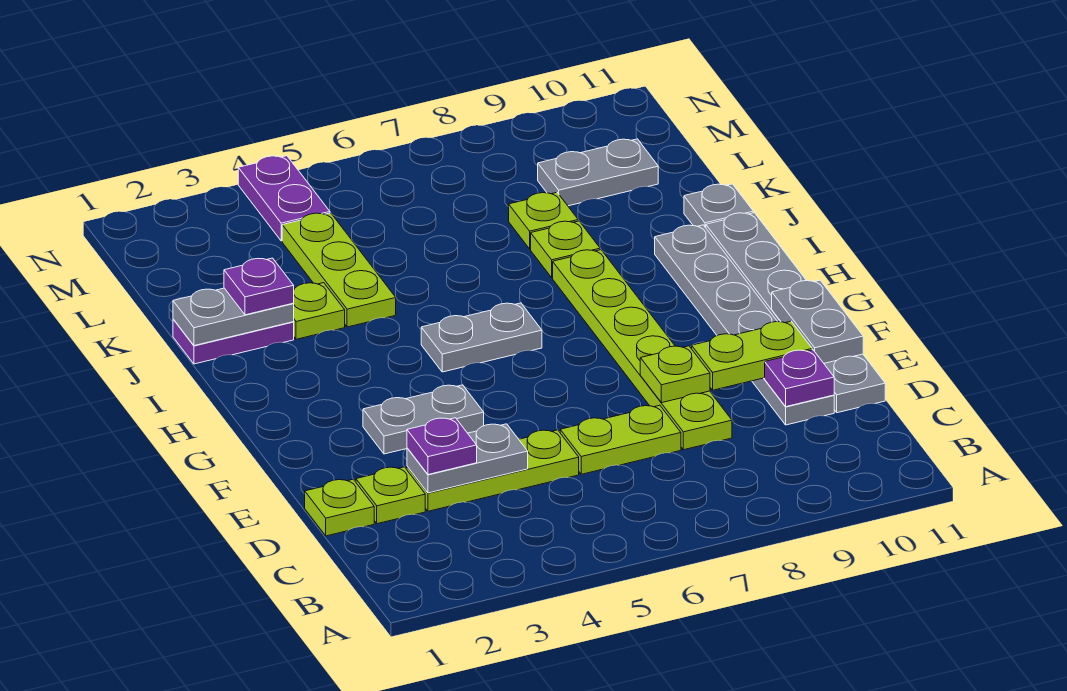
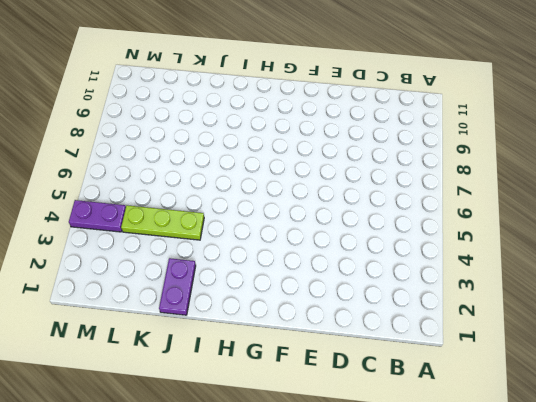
none -> lime 1x1 plate [305,479,374,536]
none -> lime 1x1 plate [356,467,425,524]
none -> lime 1x3 plate [407,430,579,511]

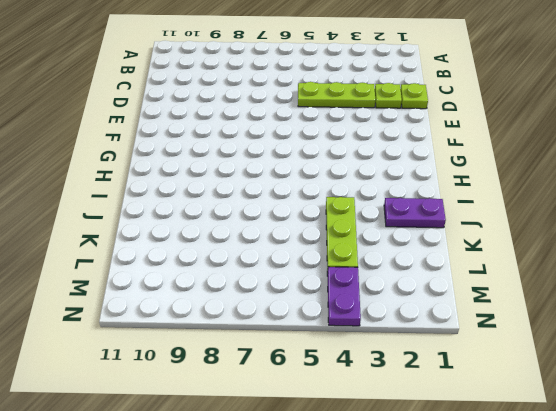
none -> lime 1x2 plate [560,405,681,474]
none -> lime 1x6 plate [553,250,732,450]
none -> grey 1x6 plate [655,225,834,425]

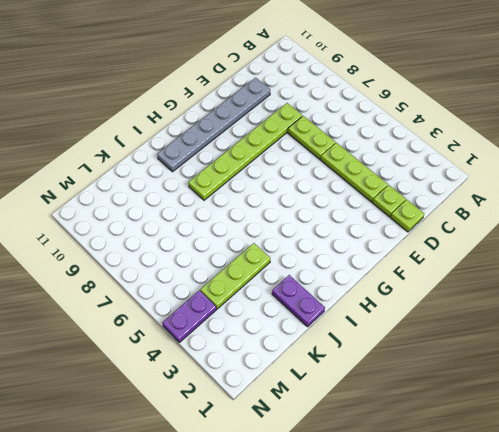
none -> grey 1x6 plate [706,213,885,413]
none -> grey 1x2 plate [363,385,484,454]
none -> grey 1x2 plate [421,303,542,372]

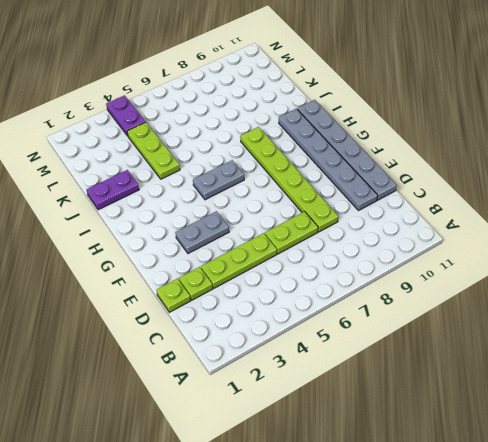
none -> lime 1x1 plate [293,283,345,339]
none -> lime 1x1 plate [531,221,600,278]
none -> grey 1x1 plate [684,184,753,228]

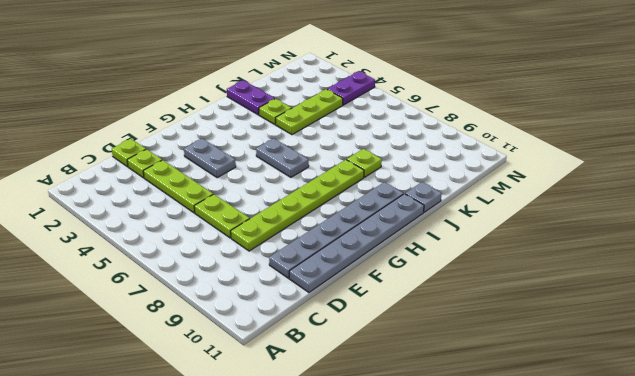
none -> lime 1x1 plate [509,192,578,249]
none -> grey 1x2 plate [538,139,658,206]
none -> grey 1x2 plate [407,424,528,493]

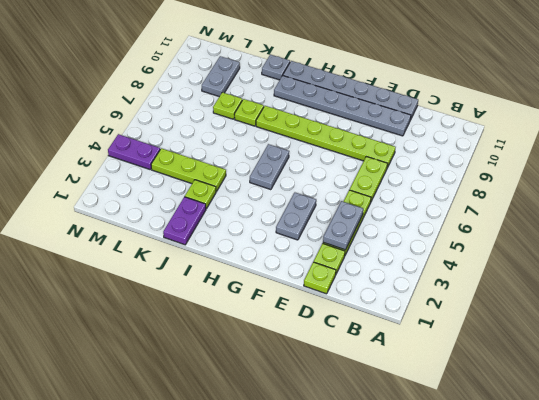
none -> purple 1x1 plate [765,350,834,407]
none -> lime 1x1 plate [640,346,710,403]
none -> lime 1x2 plate [692,321,812,390]

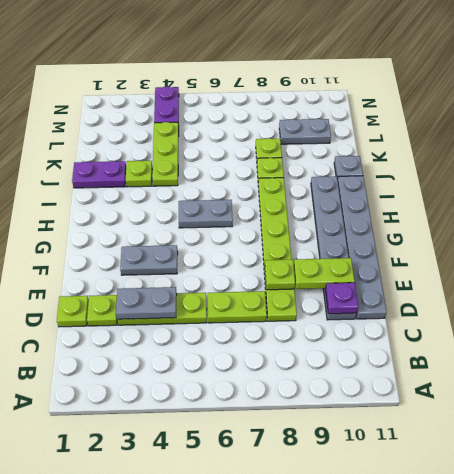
none -> grey 1x2 plate [772,280,863,363]
none -> grey 1x2 plate [173,288,294,346]
none -> purple 1x1 plate [407,418,477,474]

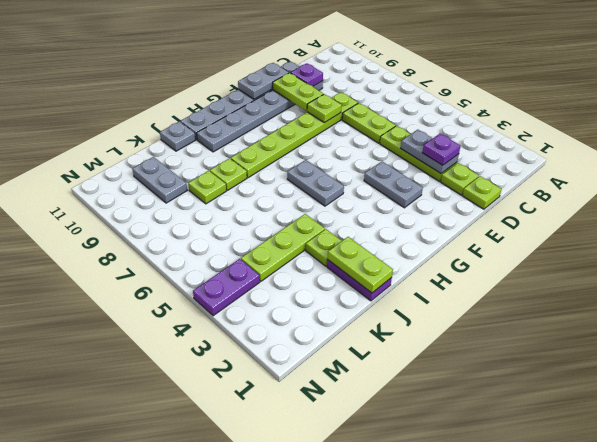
lime 1x2 plate [327,237,393,293] -> grey 1x2 plate [173,288,294,346]
none -> purple 1x1 plate [224,258,294,315]

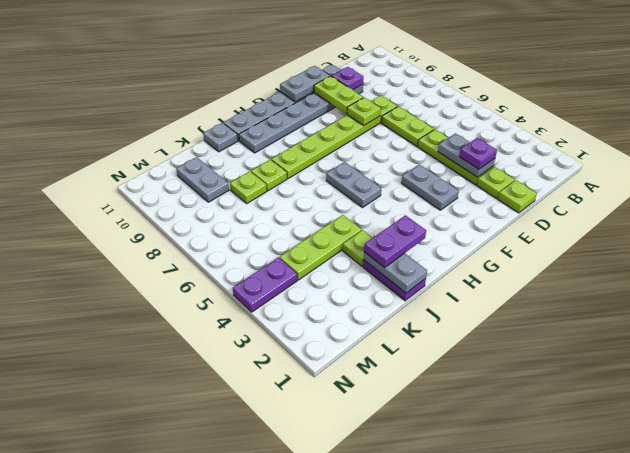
purple 1x2 plate [364,215,426,268] -> purple 1x1 plate [224,258,294,315]

